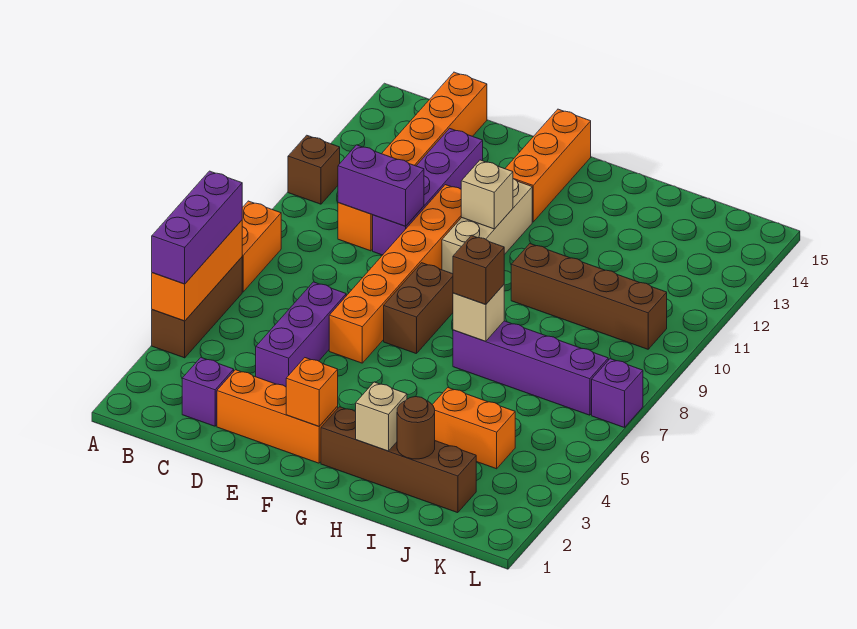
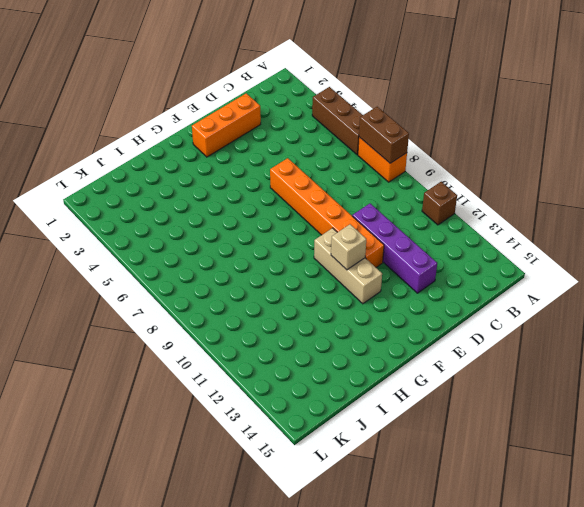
brown 1x2 brick [359,107,409,163] -> brown 1x2 brick moved to [384,263,453,354]
none -> purple 1x1 brick [182,358,234,426]
none -> orange 1x6 brick [338,72,487,251]
none -> purple 1x3 brick [256,282,346,387]

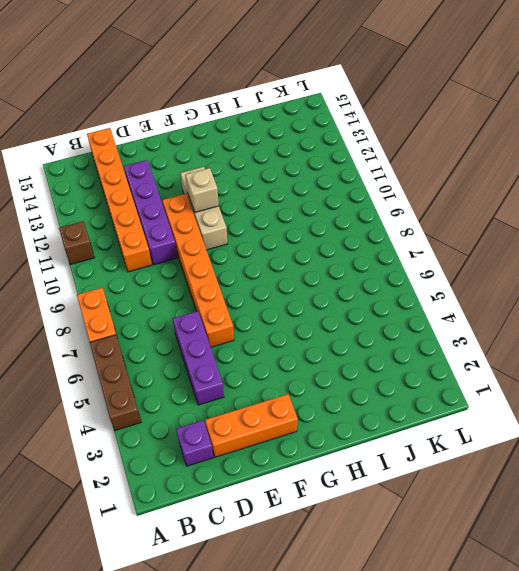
none -> brown 1x2 brick [384,263,453,354]
none -> orange 1x3 brick [505,109,591,222]
none -> brown 1x4 brick [321,407,476,513]

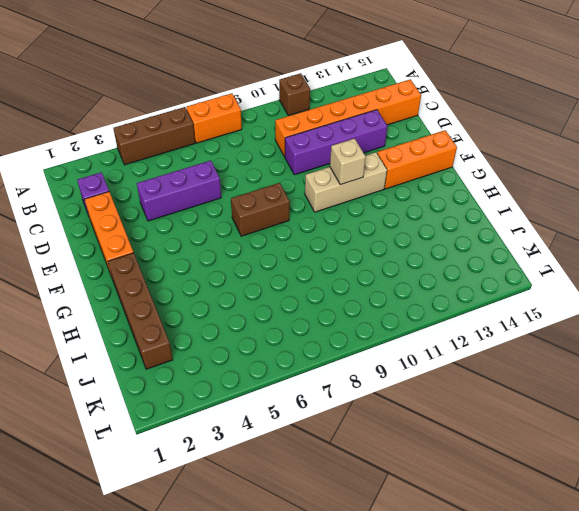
none -> orange 1x6 brick [329,185,462,363]
none -> purple 1x4 brick [453,321,608,415]
none -> brown 1x4 brick [511,244,667,349]

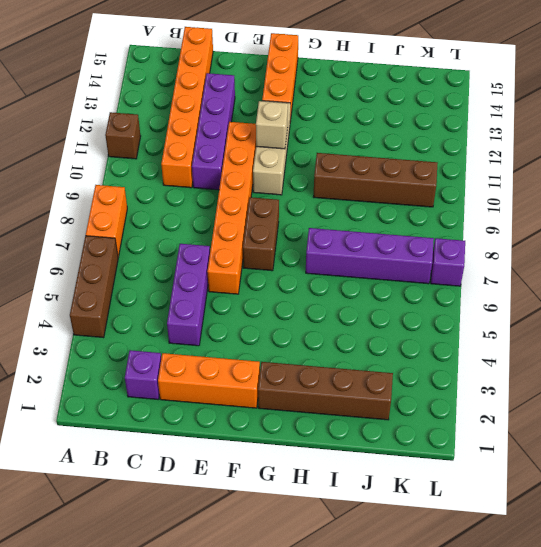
none -> orange 1x2 brick [432,388,515,469]
none -> orange 1x3 brick [152,220,242,321]
none -> purple 1x2 brick [338,145,424,226]

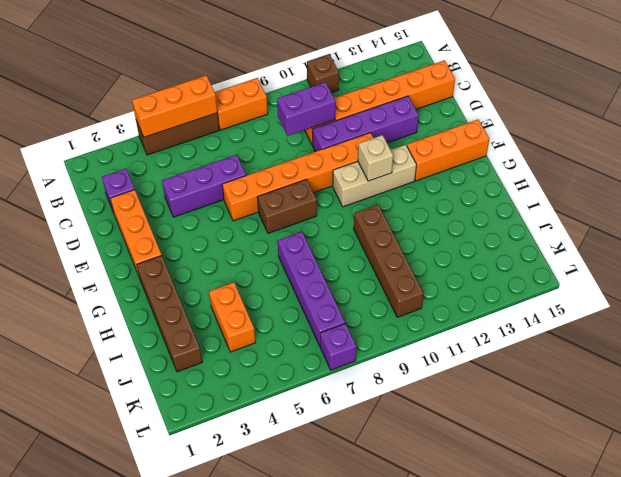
purple 1x2 brick [277,82,336,136] -> purple 1x2 brick turned to [338,145,424,226]
none -> orange 1x1 brick [286,358,338,426]
none -> tan 1x1 brick [356,382,407,451]
none -> tan 1x1 brick [453,285,504,341]

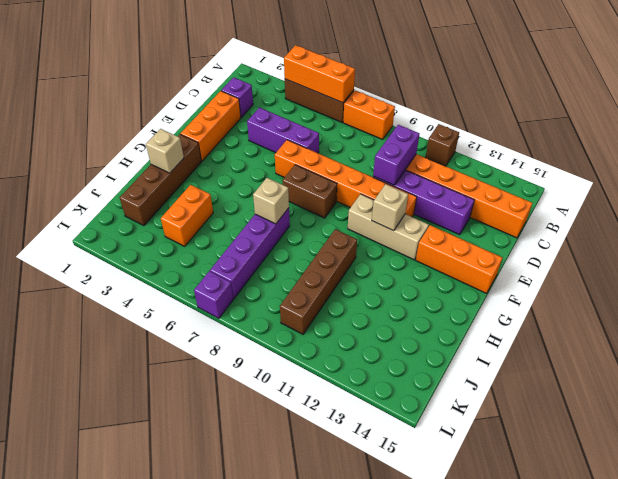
none -> orange 1x1 brick [286,358,338,426]
none -> brown 1x1 round brick [397,397,435,459]
none -> purple 1x3 brick [152,171,242,284]

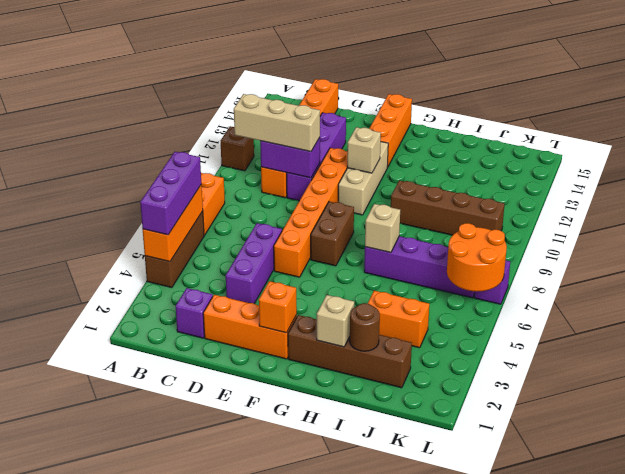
tan 1x3 brick [234,94,320,152] -> none
orange 2x2 round brick [447,223,507,292] -> none
none -> brown 1x1 brick [453,235,504,305]

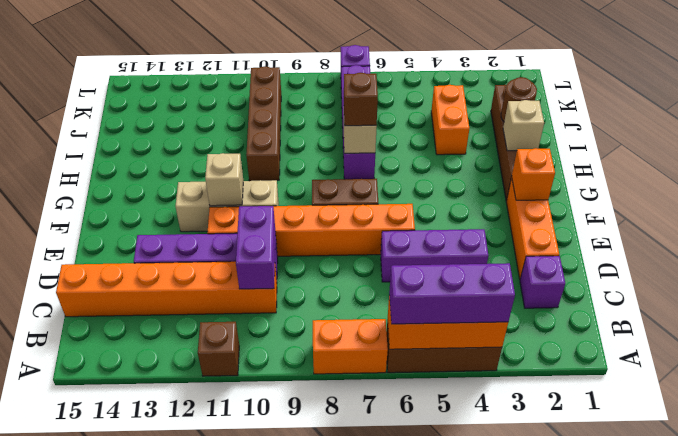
none -> orange 1x3 brick [505,109,591,222]

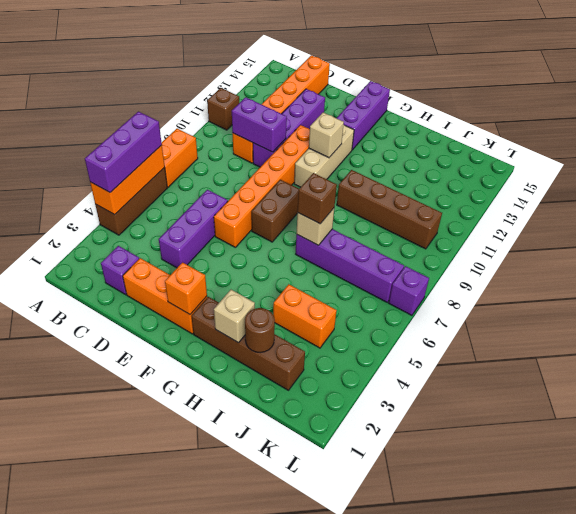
purple 1x3 brick [337,81,390,150] -> orange 1x3 brick [505,109,591,222]

